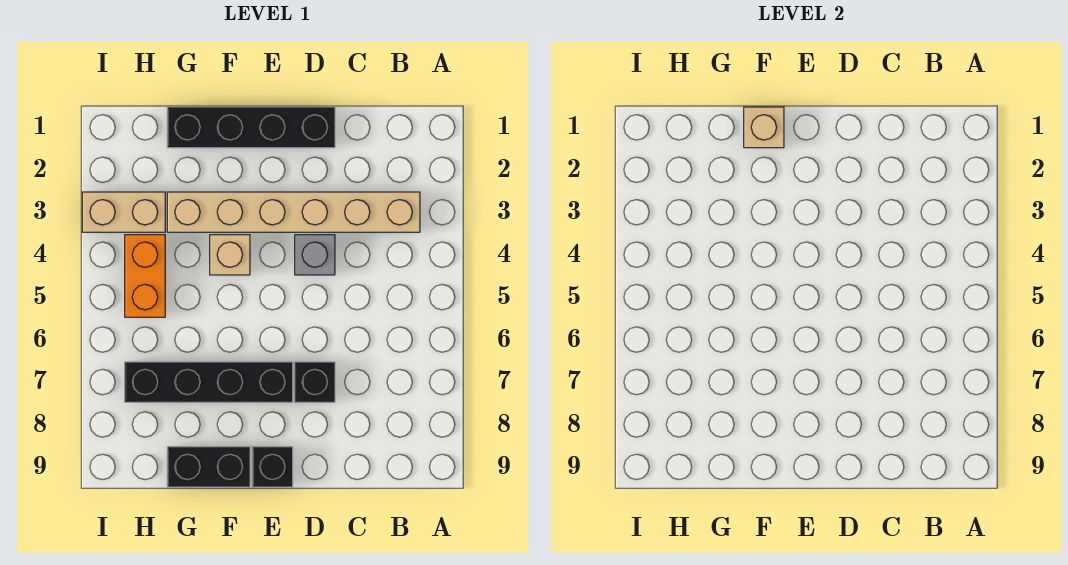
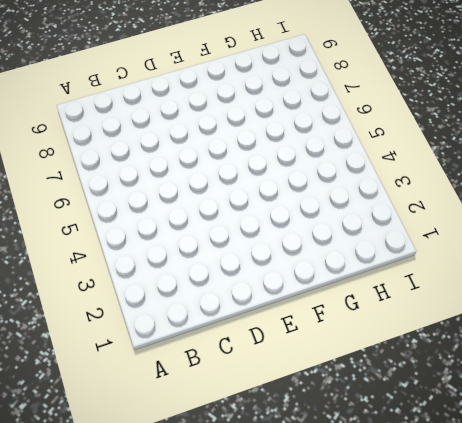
none -> tan 1x6 brick [167,192,420,232]
none -> black 1x4 brick [167,107,335,148]

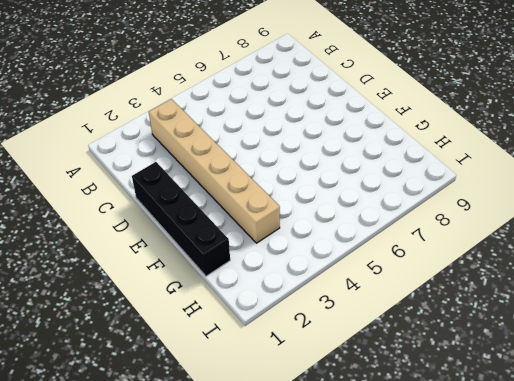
none -> grey 1x1 brick [295,235,335,275]
none -> black 1x1 brick [295,362,335,402]

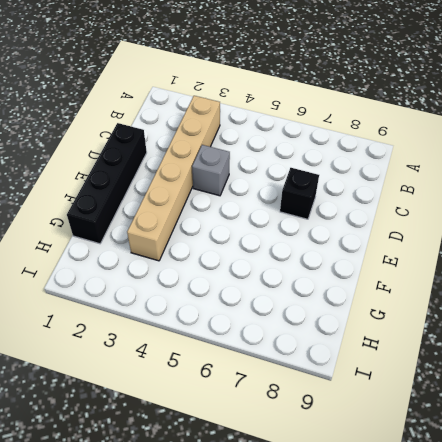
none -> black 1x4 brick [125,362,293,402]
none -> black 1x1 brick [252,447,293,487]

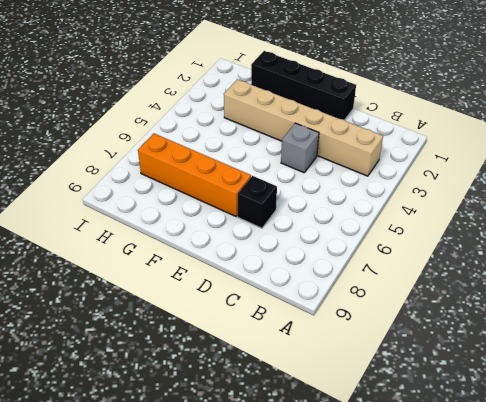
orange 1x4 brick [138,133,251,216] -> black 1x4 brick [125,362,293,402]
none -> black 1x1 brick [252,447,293,487]
none -> tan 1x1 brick [210,235,250,275]

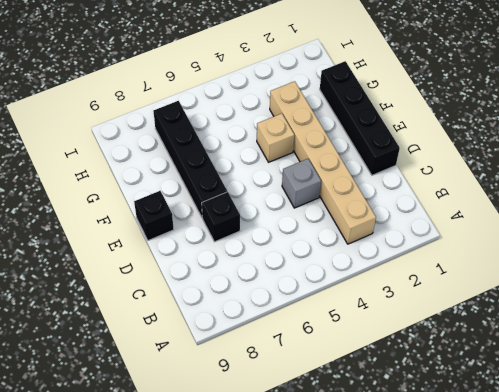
none -> black 1x2 brick [167,447,250,487]
none -> tan 1x2 brick [82,192,165,232]

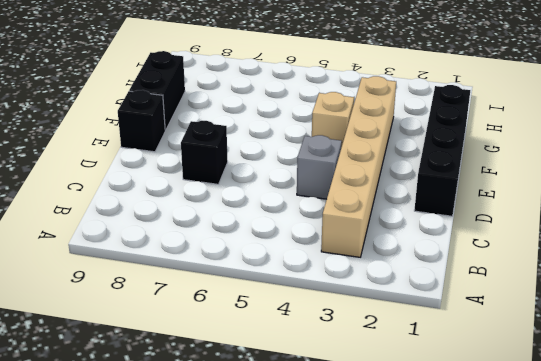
none -> black 1x4 brick [125,362,293,402]
none -> tan 1x2 brick [82,192,165,232]

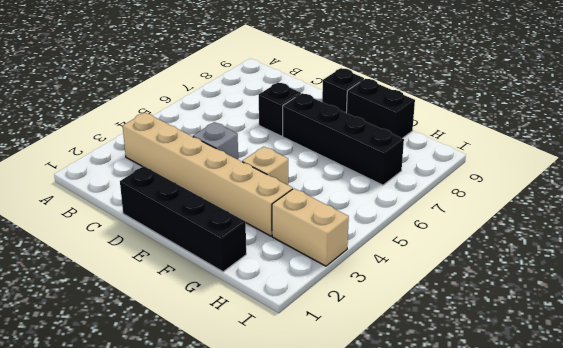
none -> orange 1x2 brick [125,235,165,317]
none -> tan 1x1 brick [744,107,784,148]

